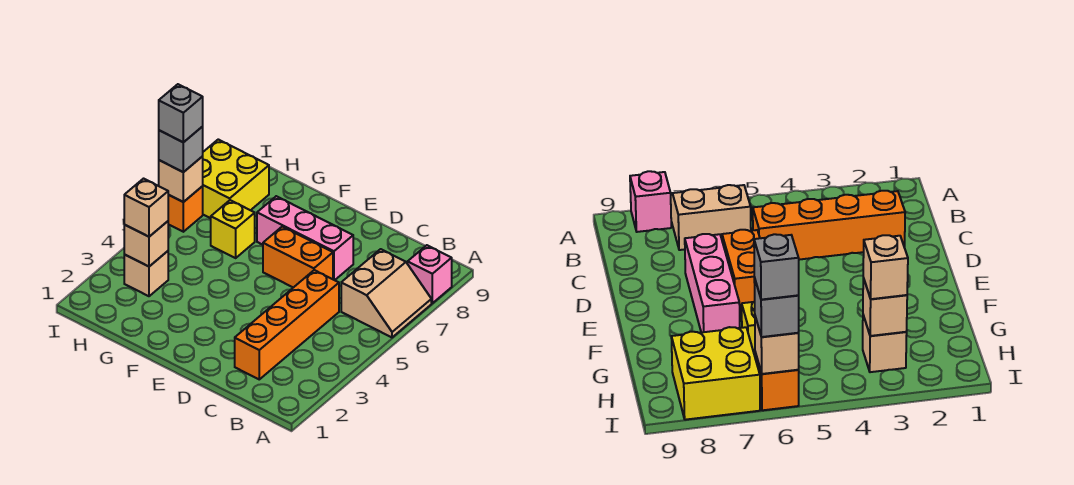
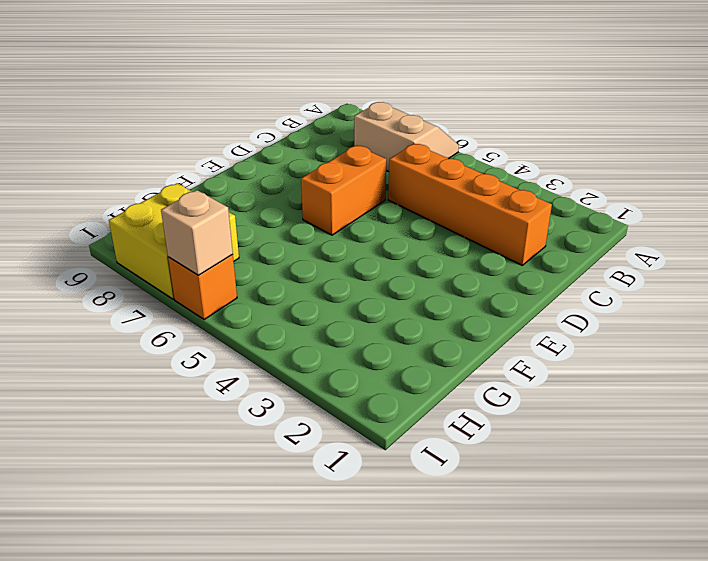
none -> pink 1x1 brick [408,245,452,303]
none -> pink 1x3 brick [257,196,353,280]
none -> yellow 1x1 brick [211,200,255,258]

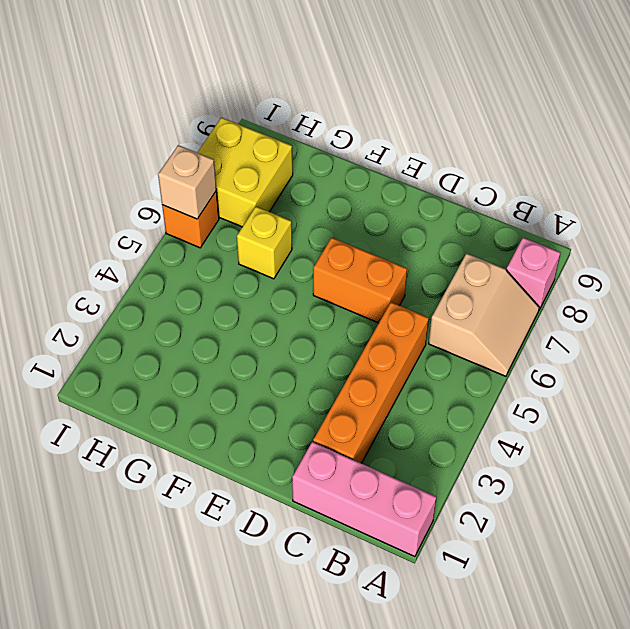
pink 1x3 brick [292,442,436,557] -> pink 1x3 brick moved to [257,196,353,280]
none -> tan 1x1 brick [124,251,168,296]
none -> tan 1x1 brick [124,221,168,267]
none -> tan 1x1 brick [124,179,168,237]

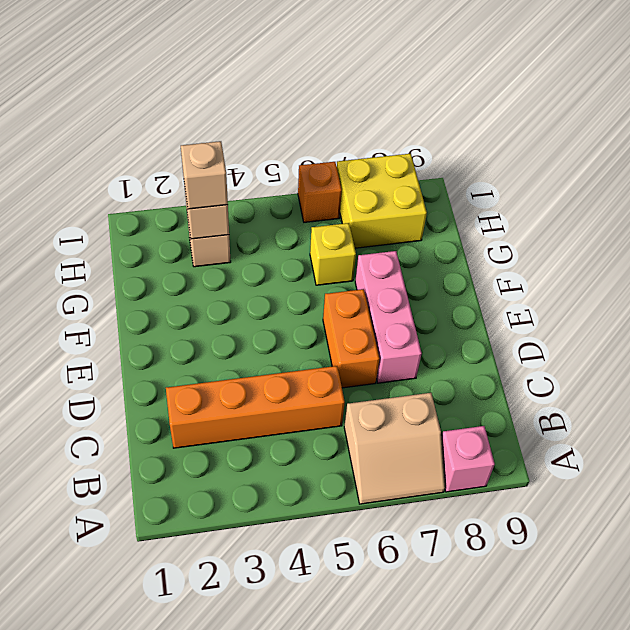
none -> tan 1x1 brick [159,157,203,202]
none -> grey 1x1 brick [159,127,203,172]
none -> grey 1x1 brick [159,84,203,142]

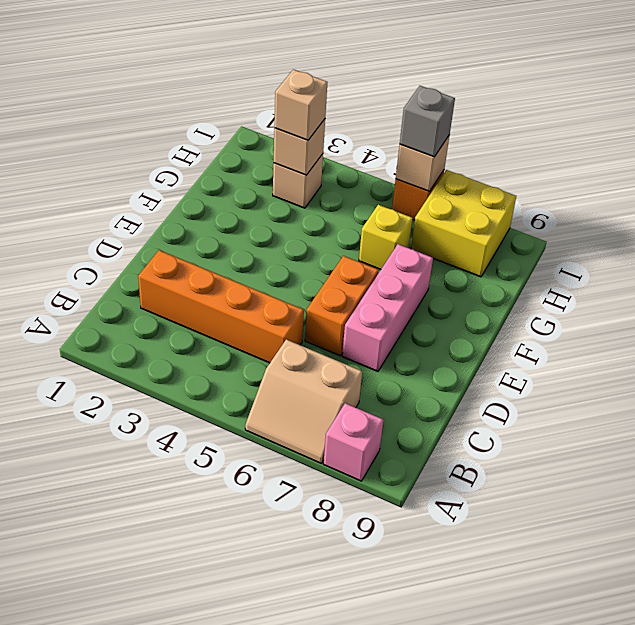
none -> grey 1x1 brick [159,84,203,142]

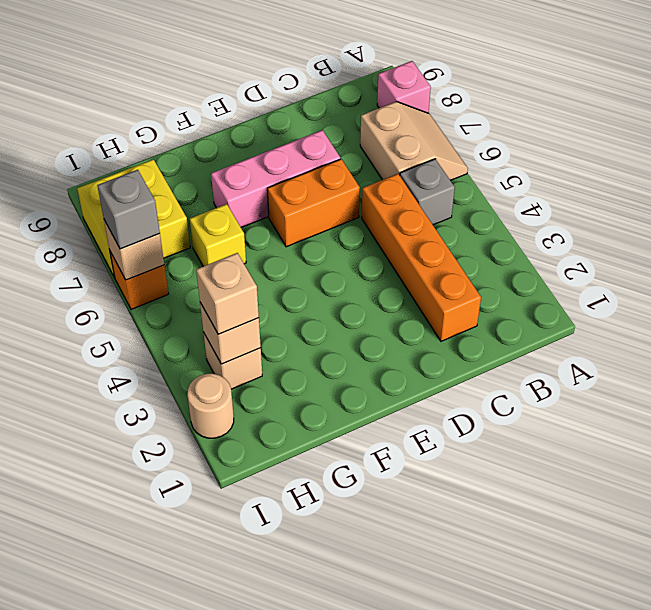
grey 1x1 brick [400,159,455,225] -> grey 1x1 brick moved to [159,84,203,142]
tan 1x1 round brick [187,374,234,438] -> none

